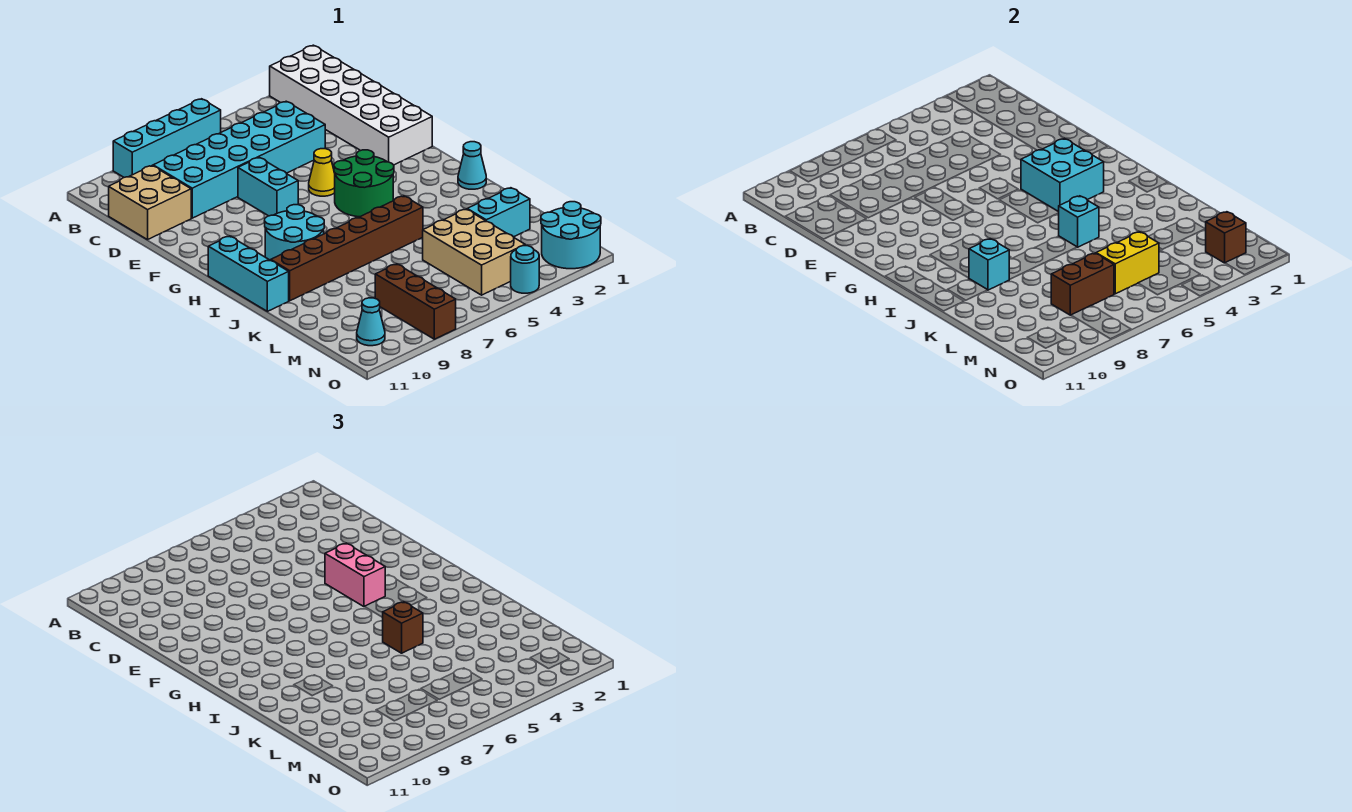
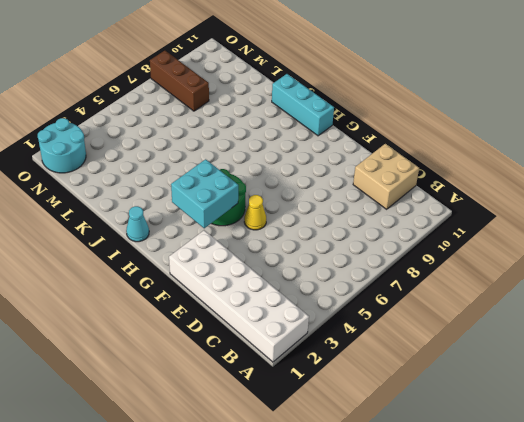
none -> cyan 1x4 brick [113,99,221,177]
none -> cyan 2x6 brick [153,101,325,218]
none -> cyan 1x2 brick [238,157,298,216]

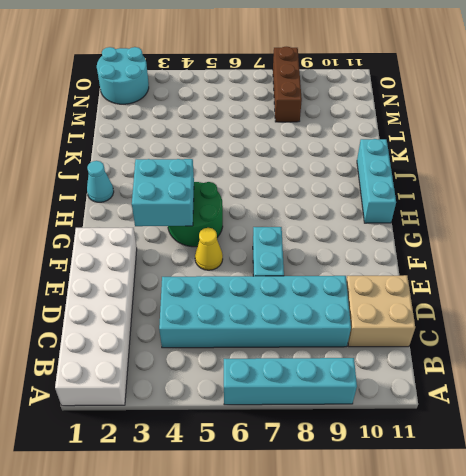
none -> cyan 2x2 round brick [265,205,324,260]
none -> brown 1x6 brick [271,196,423,301]
none -> cyan 1x2 brick [467,188,530,237]

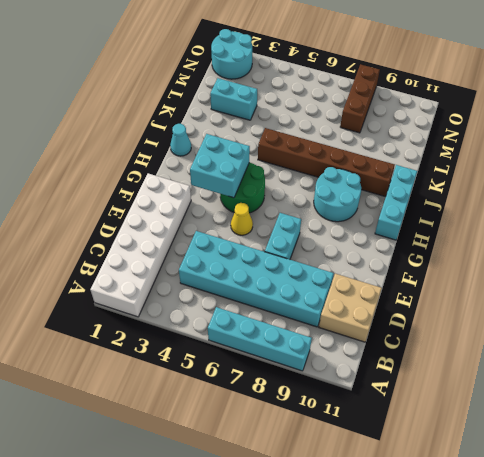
none -> tan 2x3 brick [423,209,525,295]
none -> cyan 1x1 cone [357,298,385,346]
none -> cyan 1x1 round brick [511,246,539,293]

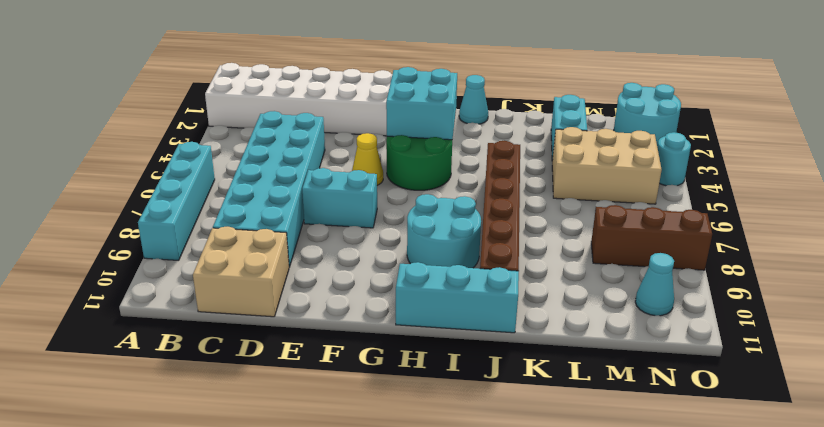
none -> cyan 1x1 brick [1059,196,1099,247]
none -> cyan 1x1 brick [969,239,1010,290]
none -> yellow 1x2 brick [1096,232,1159,294]

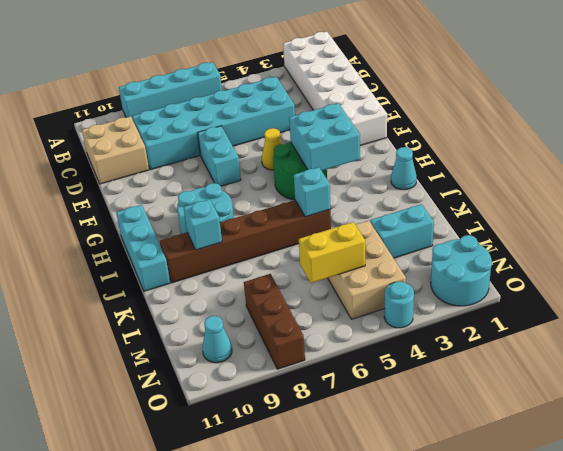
none -> brown 1x2 brick [1051,253,1114,315]
none -> brown 1x1 brick [1206,212,1246,263]
none -> pink 1x2 brick [325,543,385,607]

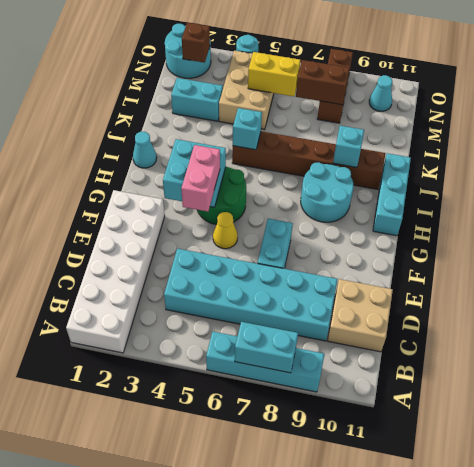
cyan 1x2 brick [235,322,298,373] -> none
none -> brown 1x1 brick [382,602,423,653]

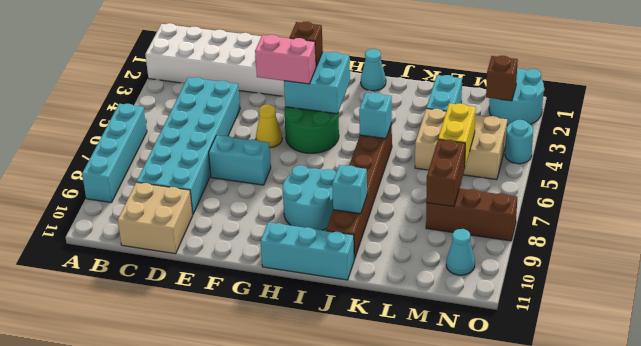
brown 1x1 brick [290,22,323,67] -> brown 1x1 brick moved to [382,602,423,653]

